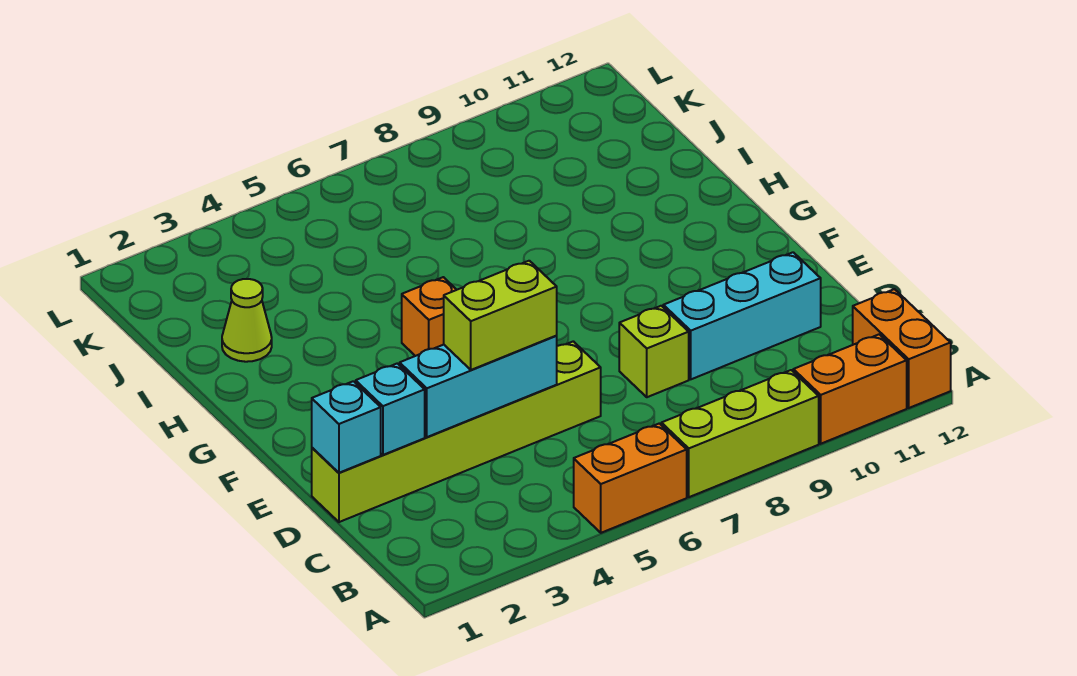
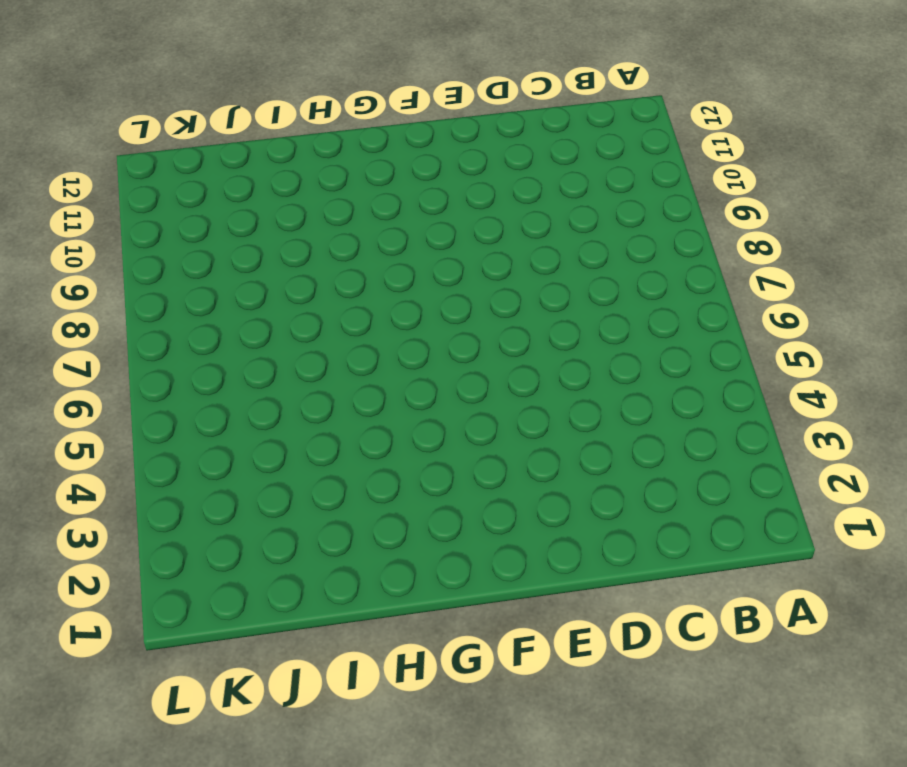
none -> orange 1x2 brick [574,424,687,533]
none -> lime 1x3 brick [661,370,819,497]
none -> orange 1x2 brick [793,334,907,444]

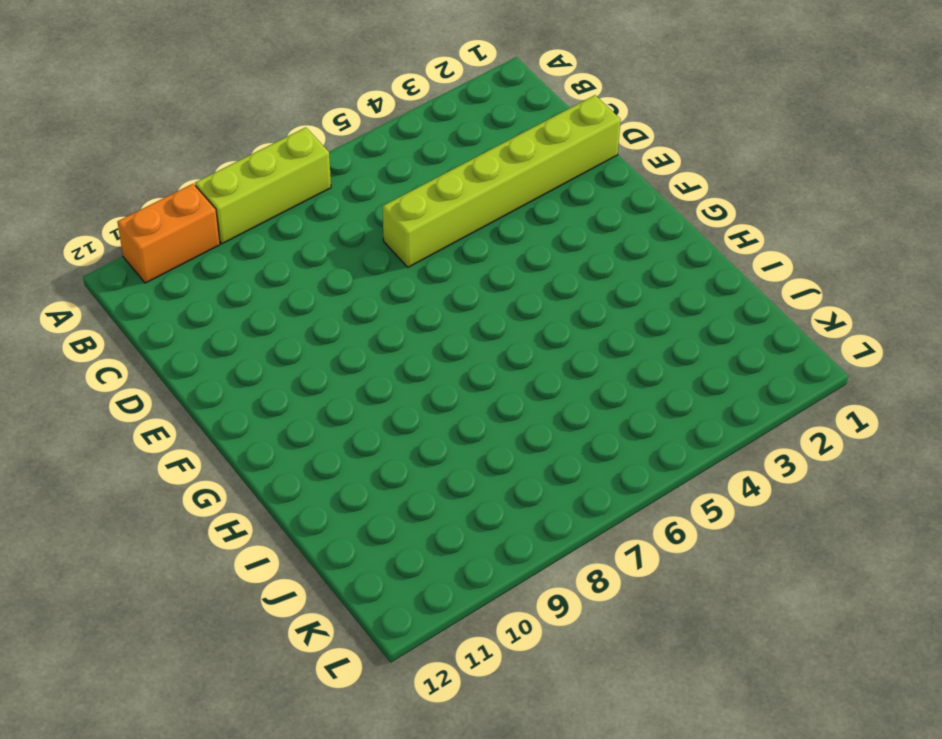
none -> orange 1x2 brick [574,424,687,533]
none -> orange 1x2 brick [853,289,951,408]
none -> lime 1x1 brick [619,306,689,397]

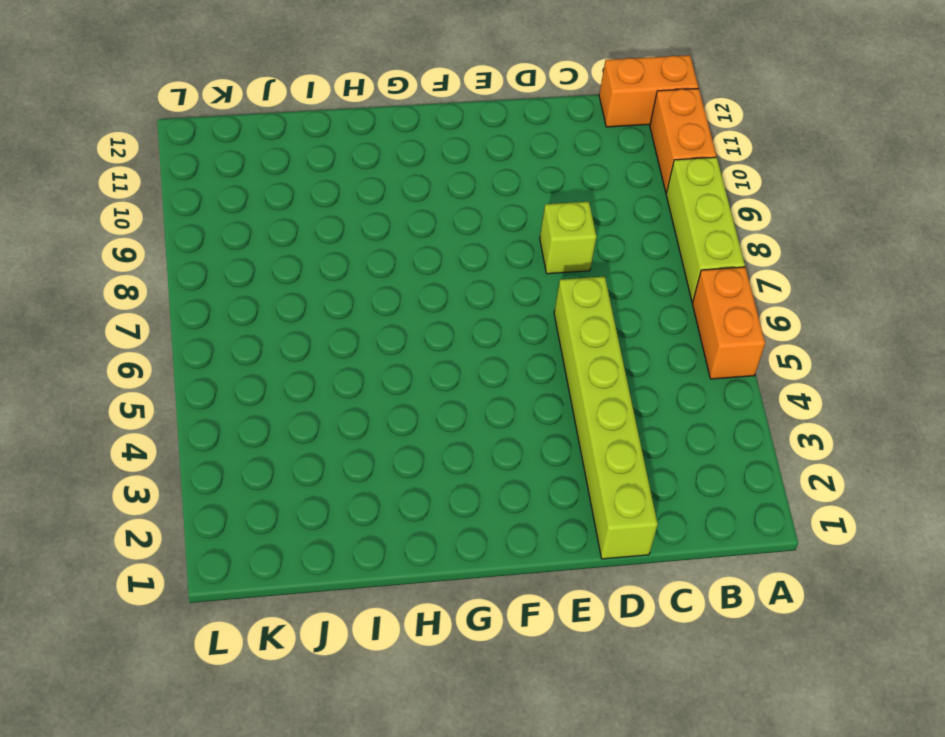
none -> cyan 1x3 brick [663,252,821,379]
none -> orange 1x1 brick [402,277,456,356]
none -> lime 1x1 cone [222,279,272,362]

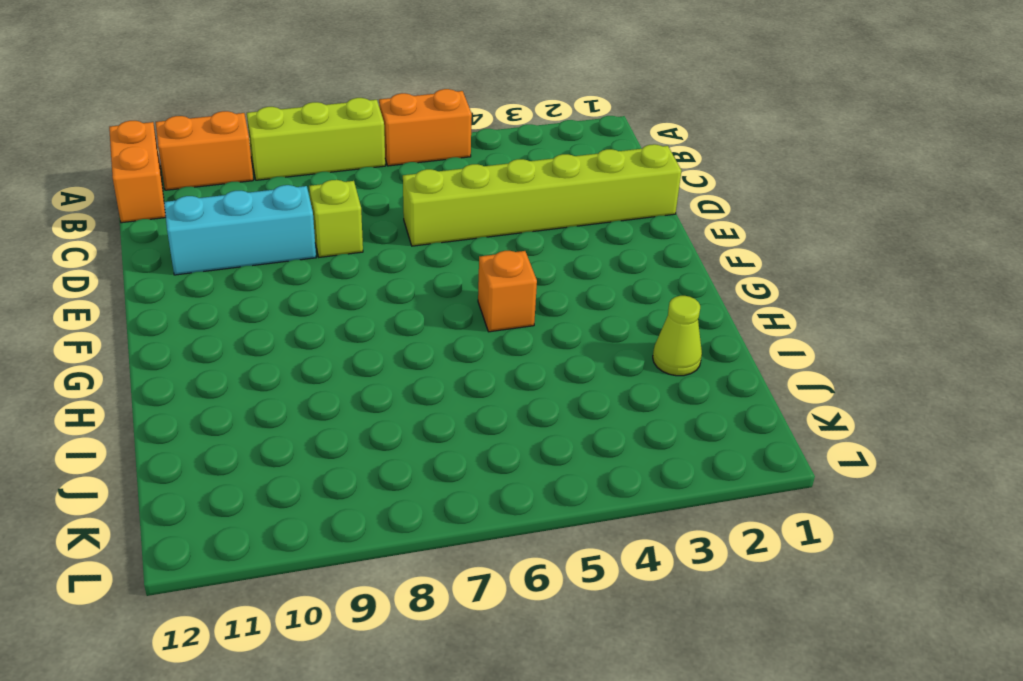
none -> cyan 1x1 brick [312,381,381,473]
none -> cyan 1x1 brick [356,363,425,455]
none -> cyan 1x3 brick [400,336,557,437]

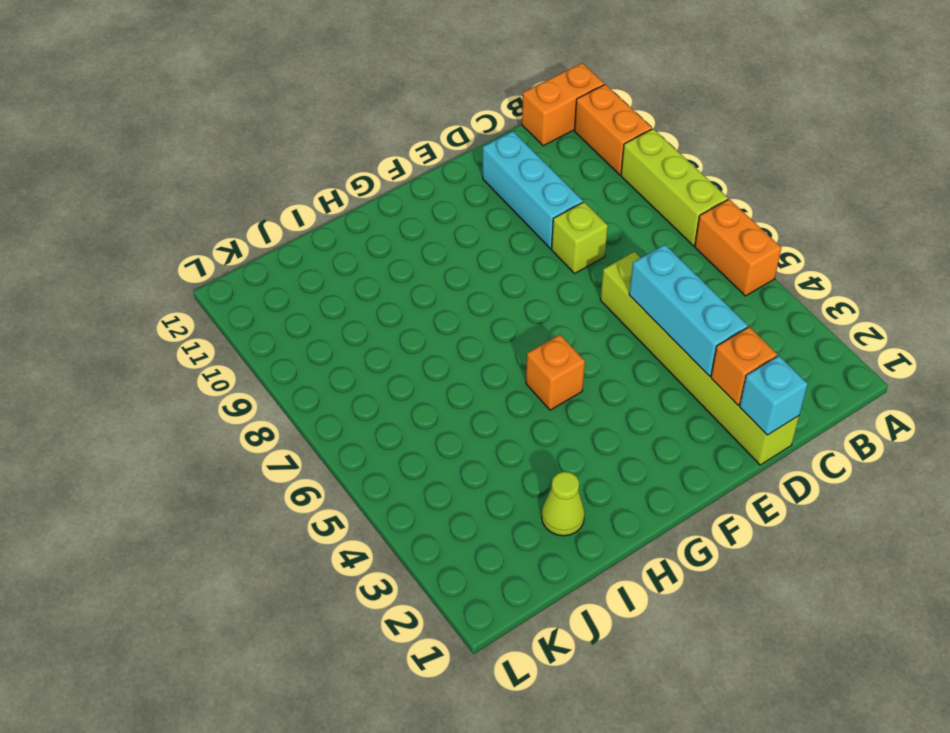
orange 1x1 brick [711,327,777,405] -> cyan 1x1 brick [356,363,425,455]
none -> lime 1x2 brick [444,261,557,370]

